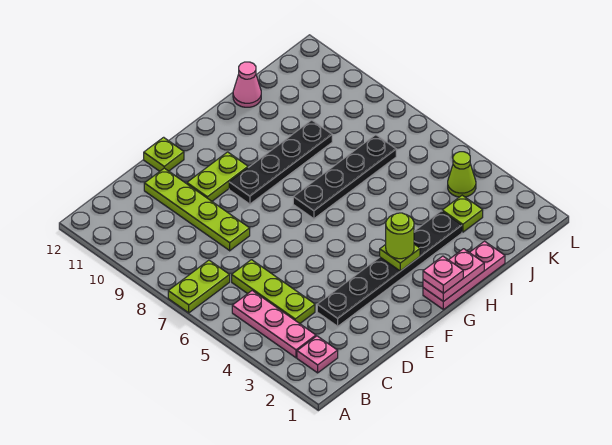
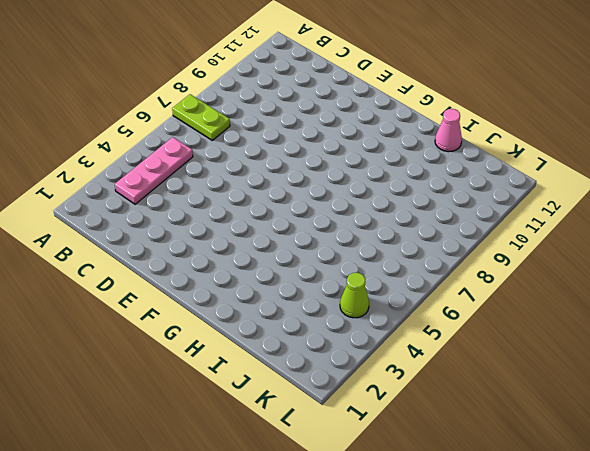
none -> pink 1x1 plate [297,336,338,373]
none -> lime 1x3 plate [232,260,315,324]
none -> black 1x6 plate [317,211,462,326]

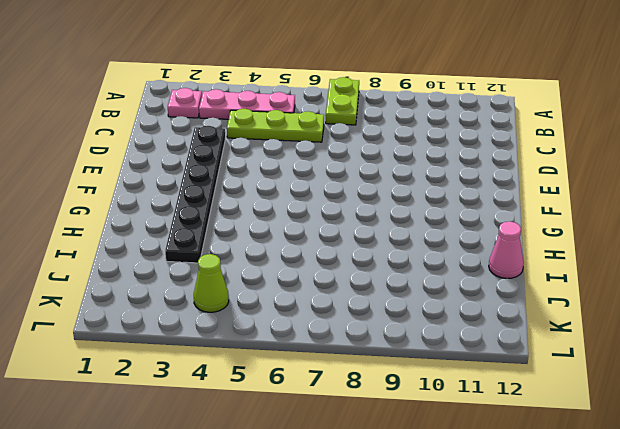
none -> lime 1x4 plate [144,168,250,251]
none -> lime 1x2 plate [187,152,248,201]
none -> lime 1x1 plate [144,137,184,171]

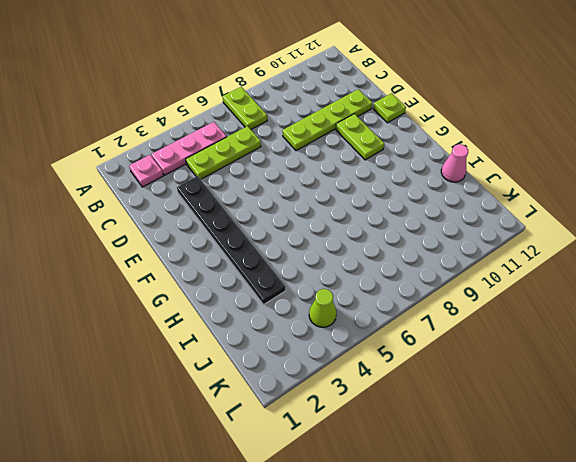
none -> black 1x4 plate [229,120,332,204]
none -> pink 1x3 plate [423,241,505,310]
none -> black 1x4 plate [293,135,396,219]

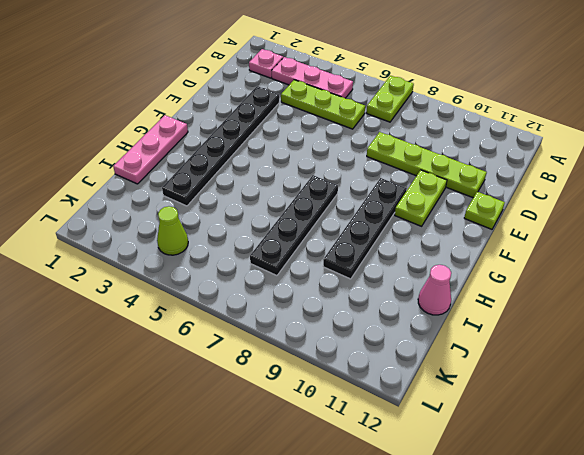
none -> lime 1x1 plate [442,195,483,232]
none -> pink 1x2 plate [423,249,484,302]
none -> lime 1x1 plate [380,244,420,271]

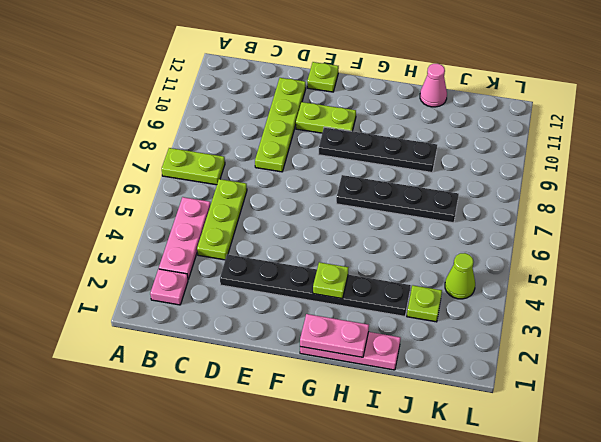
none -> pink 1x1 plate [423,256,463,293]
none -> lime 1x1 round brick [386,213,414,259]

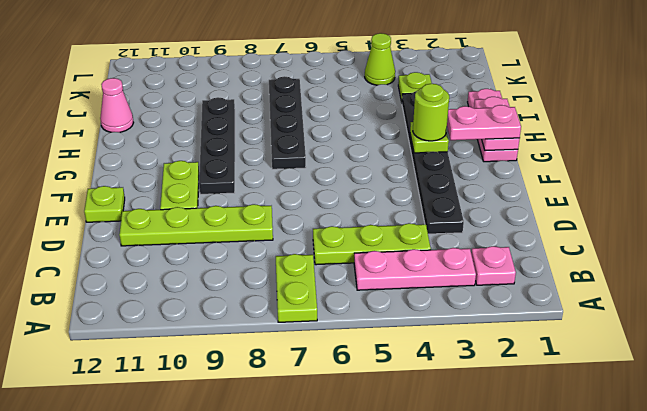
pink 1x2 plate [447,105,521,140] -> pink 1x1 plate [423,256,463,293]

